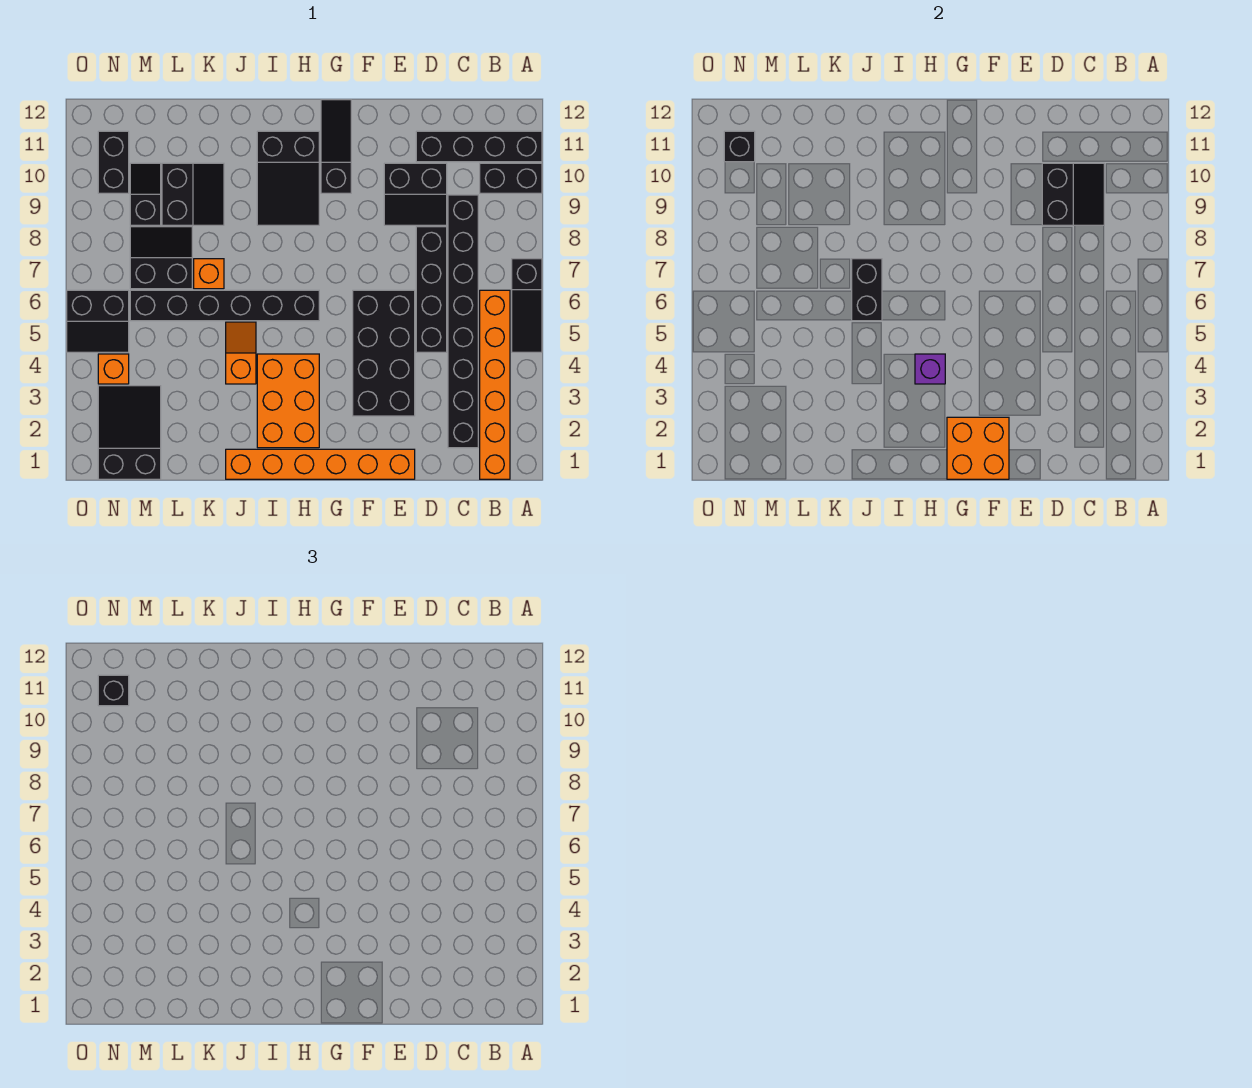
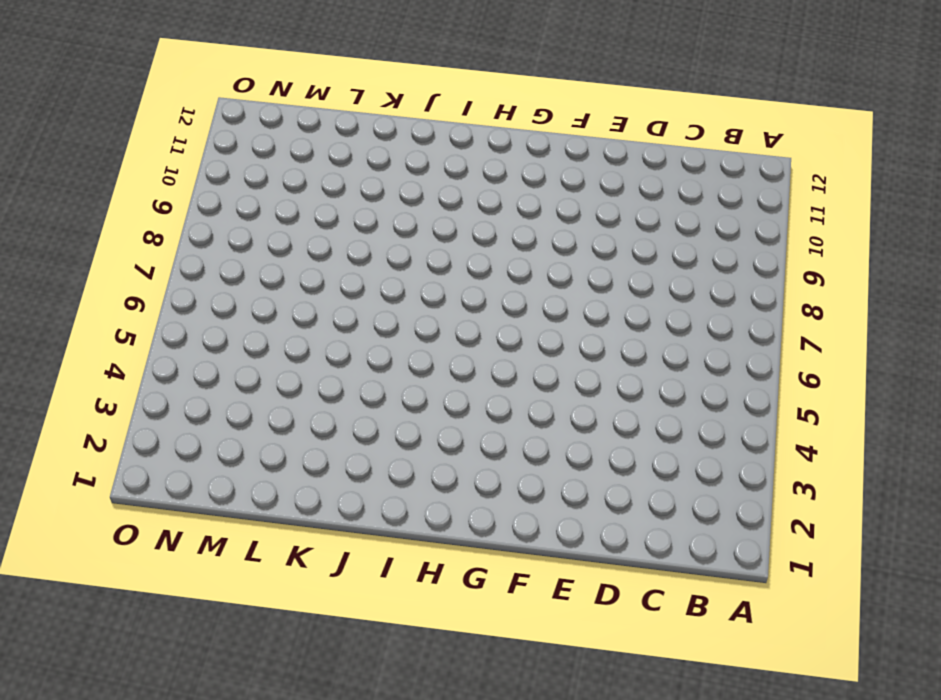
none -> black 1x3 slope [512,259,542,352]
none -> black 1x2 brick [480,163,542,193]
none -> black 1x4 brick [416,131,542,162]

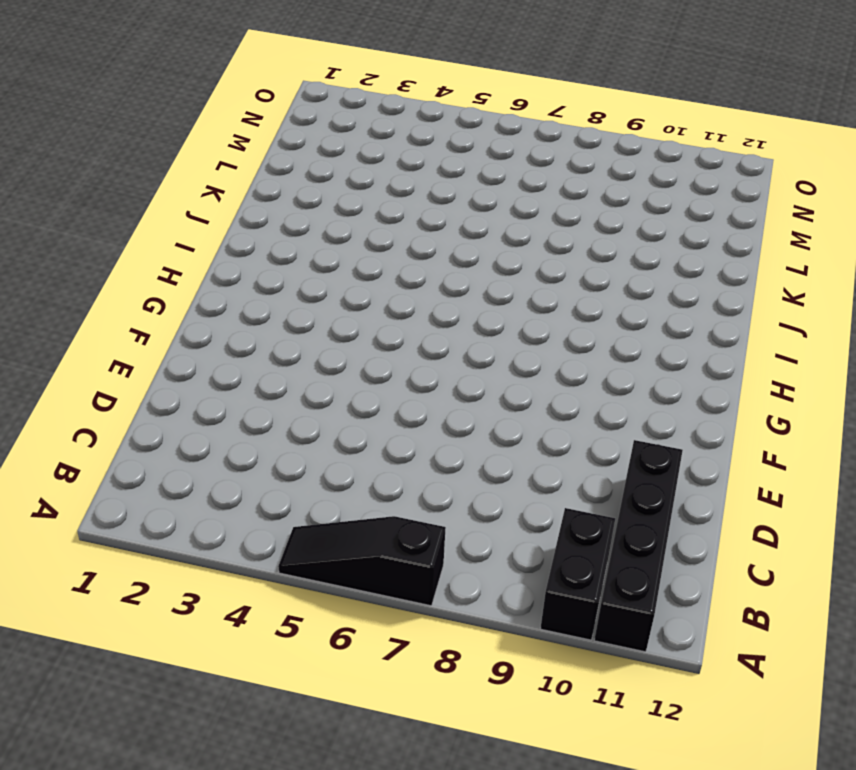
none -> orange 1x6 brick [480,290,510,479]
none -> black 1x8 brick [448,195,478,448]
none -> black 1x4 brick [416,227,447,352]

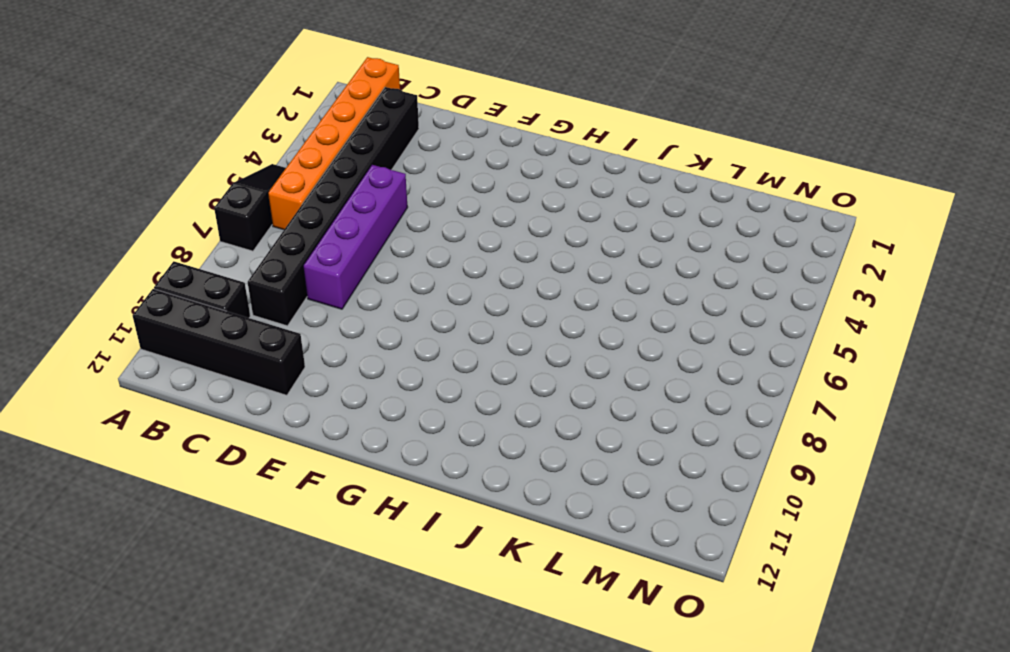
purple 1x4 brick [303,165,408,309] -> black 1x4 brick [416,227,447,352]
none -> black 2x2 slope [384,163,447,225]
none -> orange 1x6 brick [226,449,415,479]
none -> black 2x4 brick [353,290,415,416]

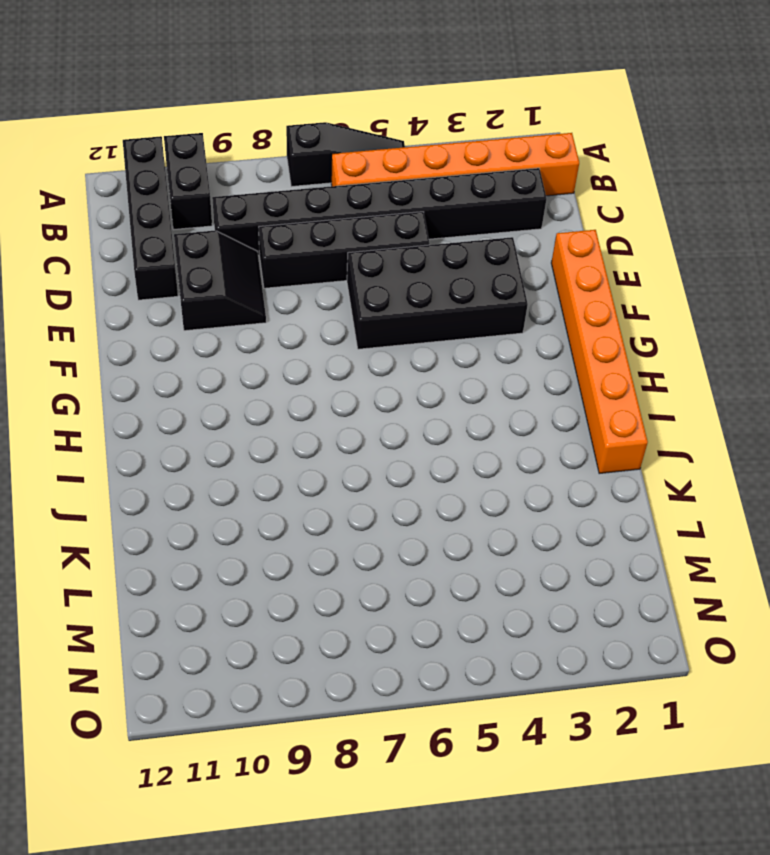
none -> black 1x3 slope [321,100,351,193]
none -> orange 2x3 brick [257,354,319,448]
none -> black 1x6 brick [130,290,319,321]

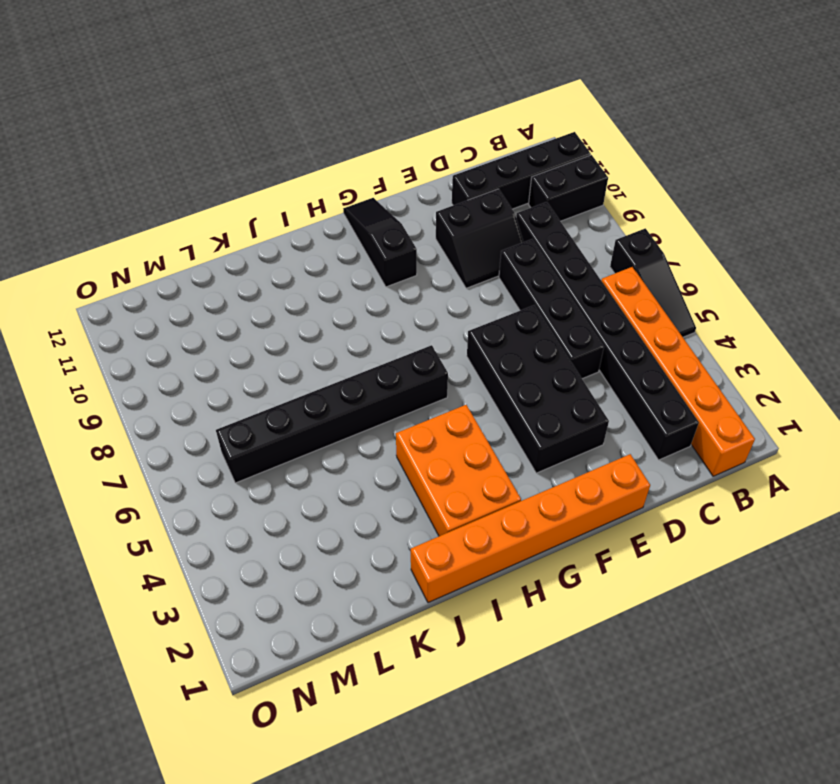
none -> black 2x3 slope [257,131,319,225]
none -> orange 1x2 slope [226,322,256,384]
none -> orange 1x1 brick [194,259,224,289]

